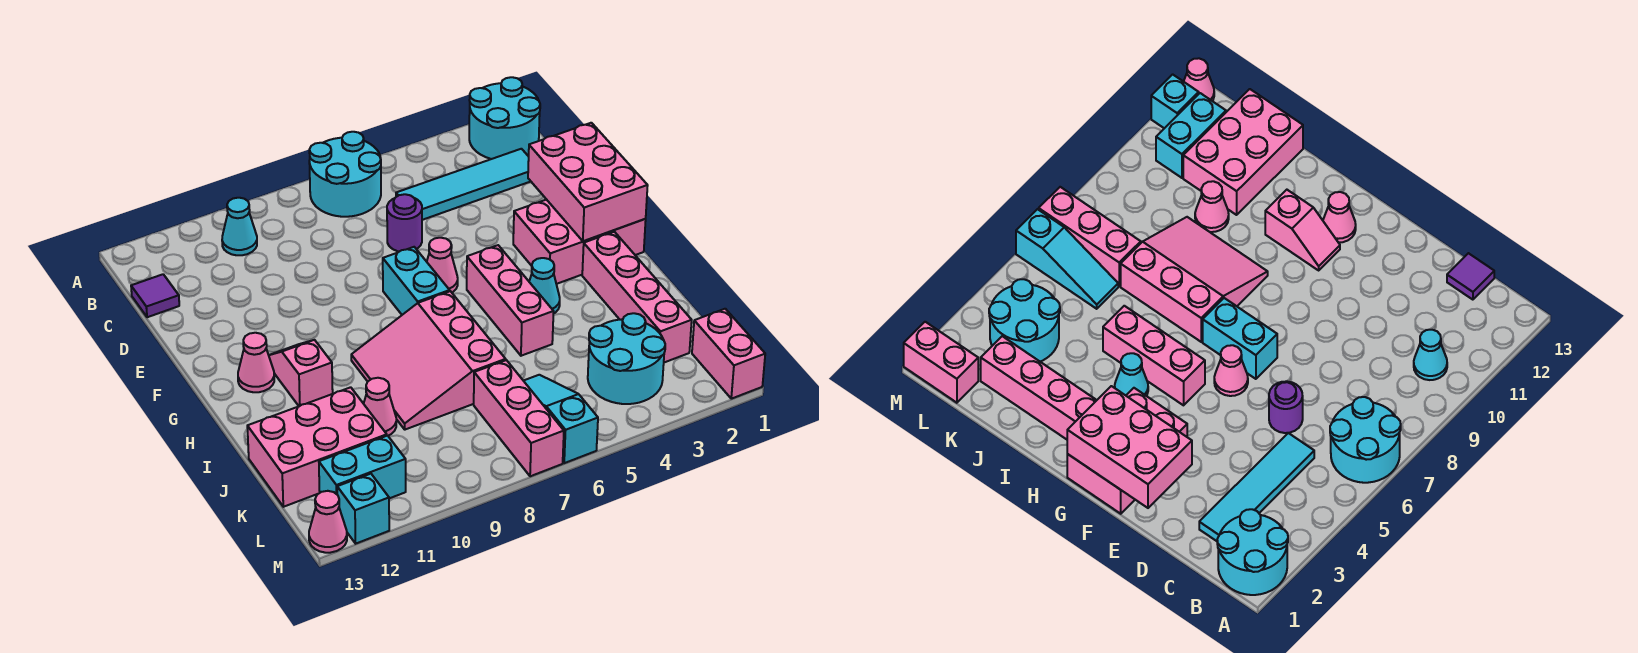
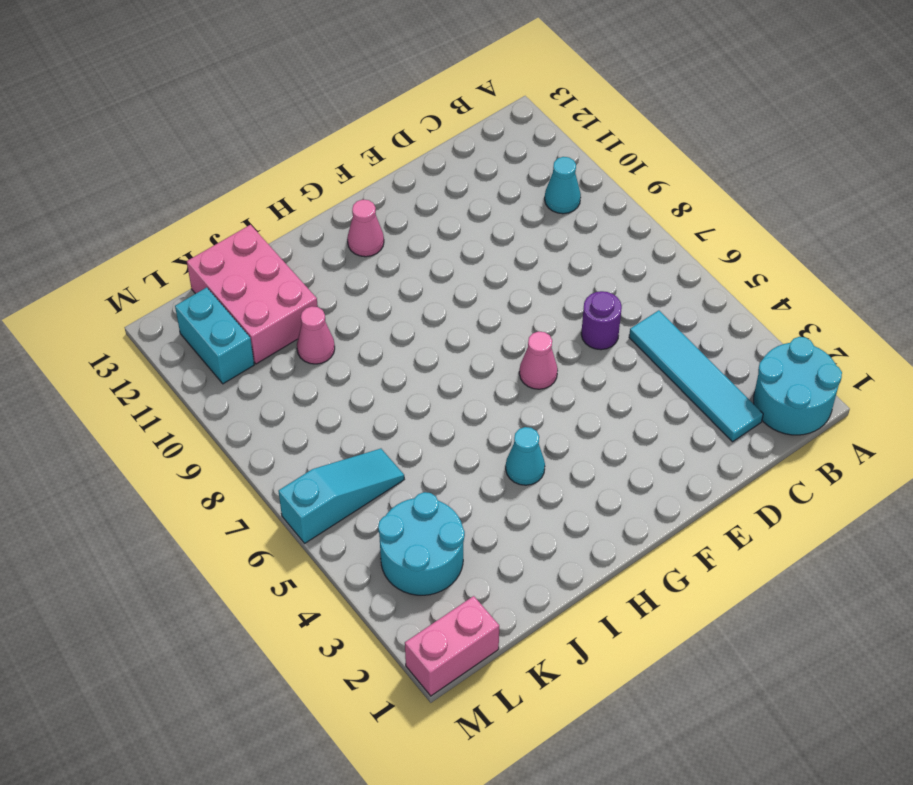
none -> cyan 2x2 round brick [309,132,381,217]
none -> purple 1x1 tile [131,274,179,317]
none -> pink 2x3 brick [513,200,646,284]

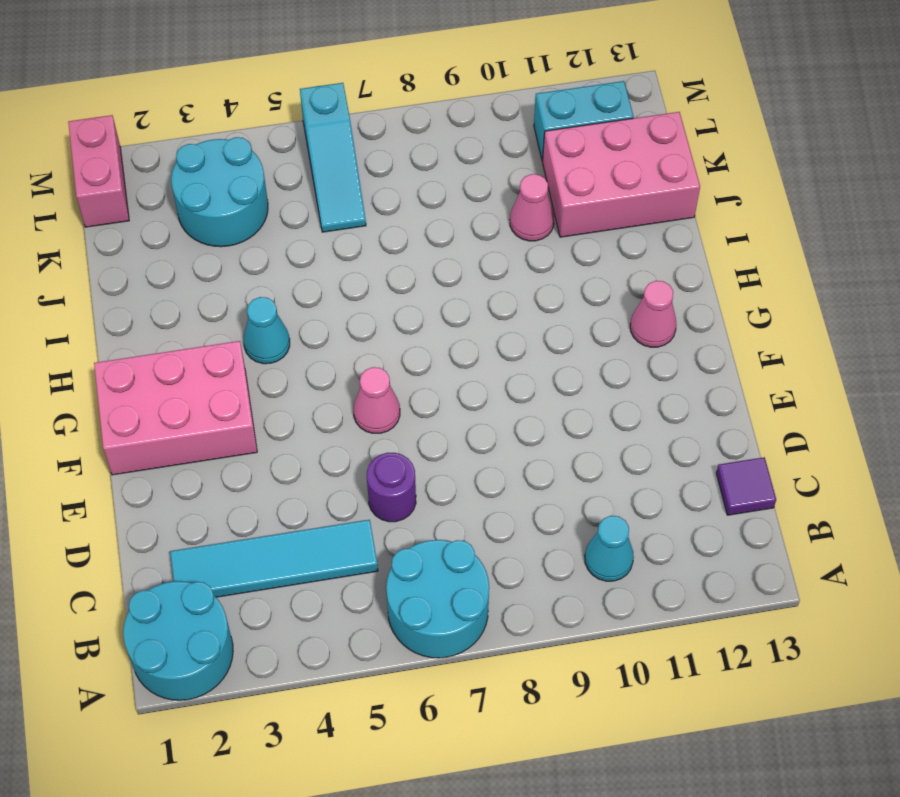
none -> cyan 1x2 brick [383,247,450,315]
none -> pink 1x3 brick [467,245,554,356]
none -> pink 1x2 slope [269,340,333,406]

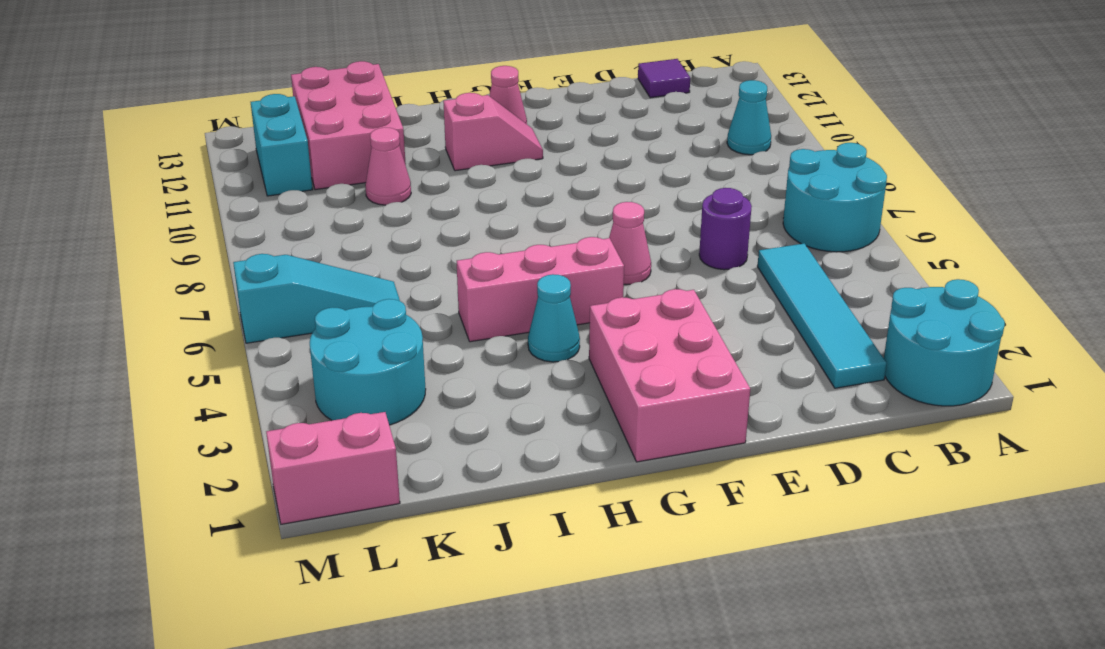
none -> cyan 1x2 brick [383,247,450,315]
none -> pink 1x4 brick [582,232,692,362]
none -> pink 3x3 slope [351,291,506,430]

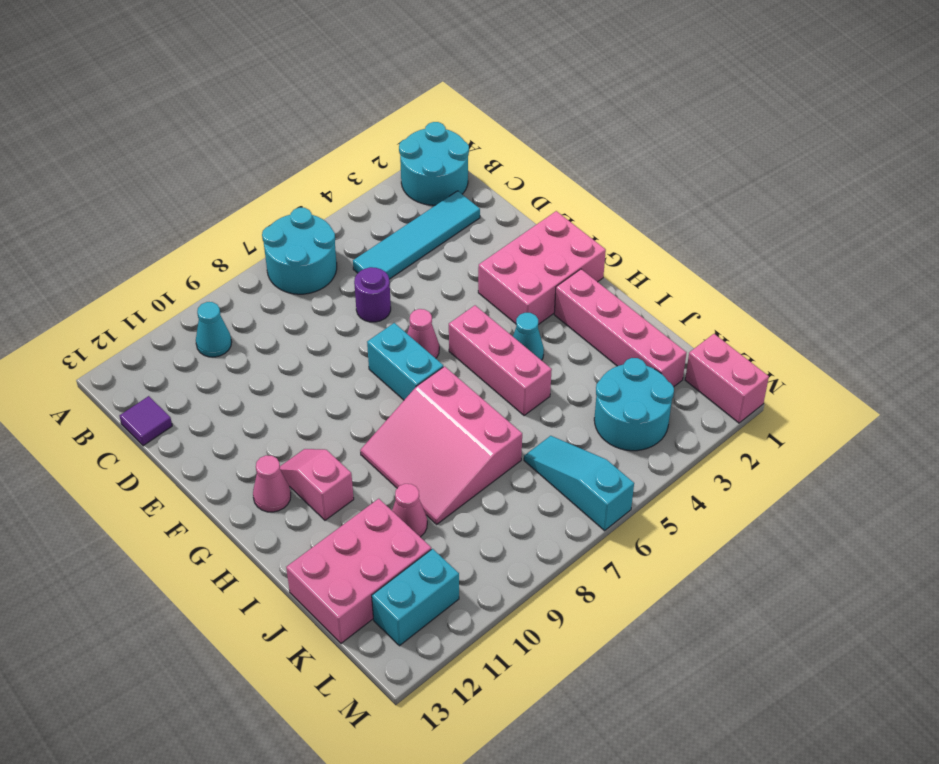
none -> pink 1x3 brick [474,360,564,476]
none -> cyan 1x1 brick [337,474,389,544]
none -> pink 1x1 cone [309,491,347,553]

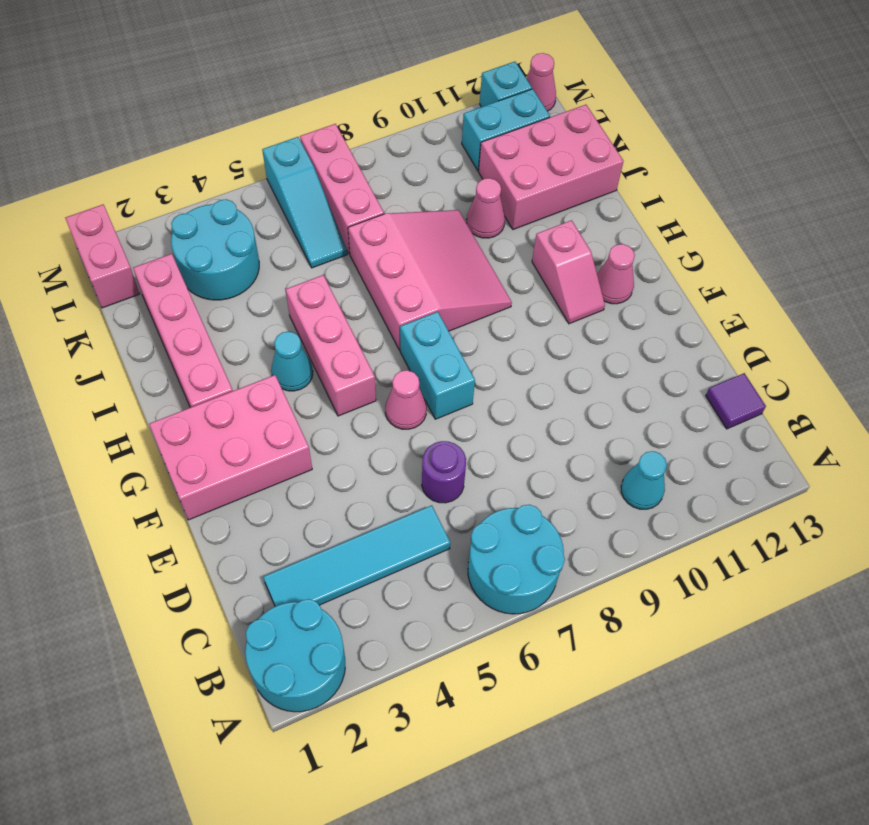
none -> pink 2x3 brick [528,123,648,241]

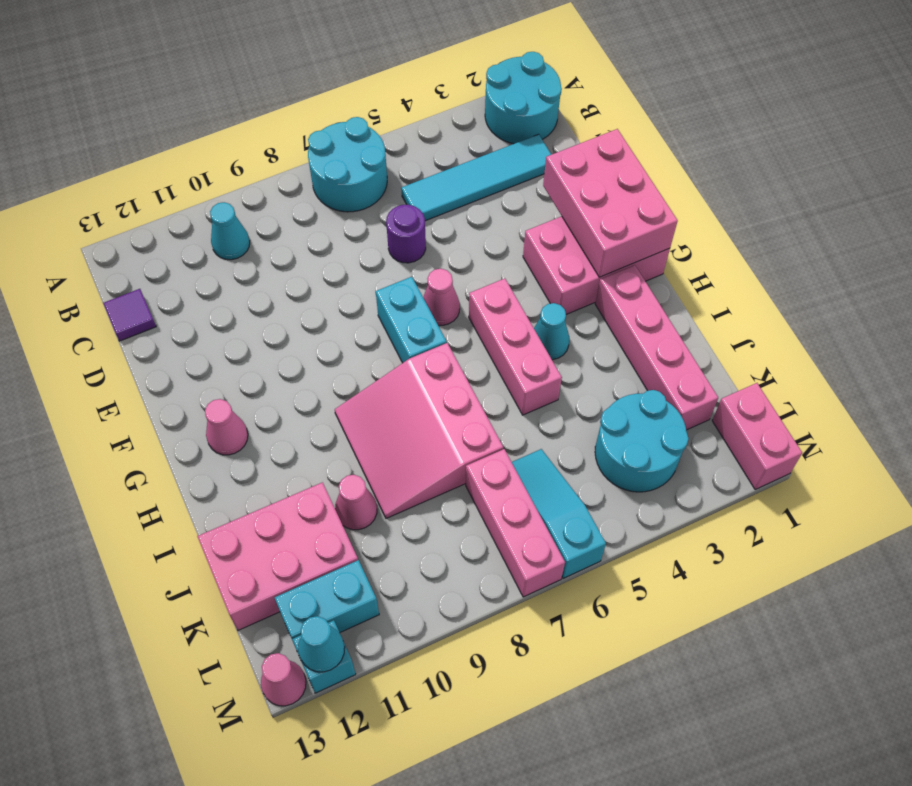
cyan 1x1 cone [298,616,345,672] -> none
none -> pink 1x2 slope [269,340,333,406]

